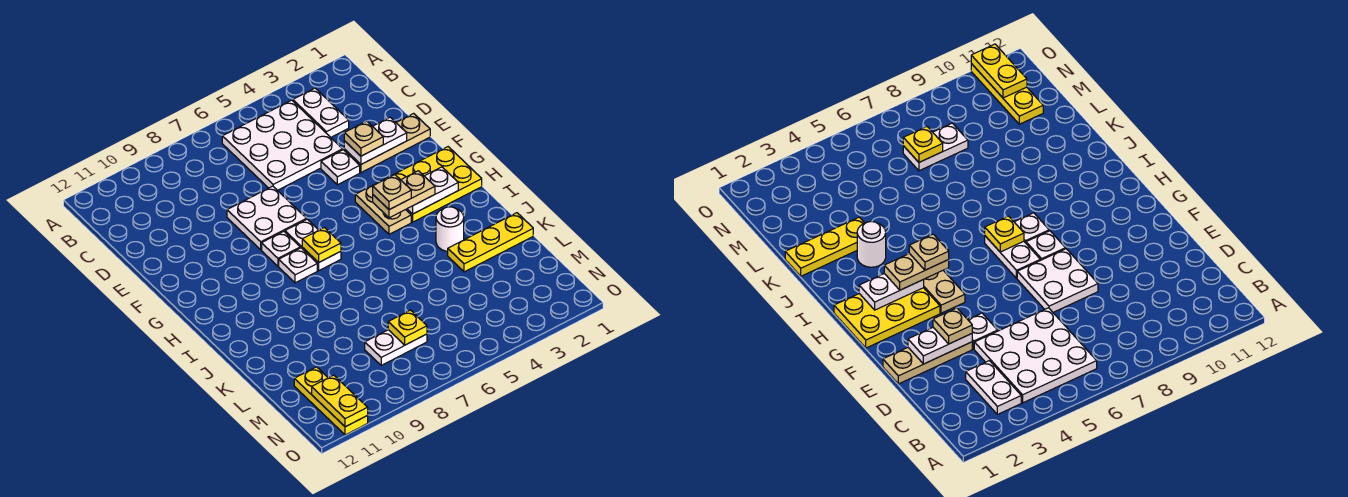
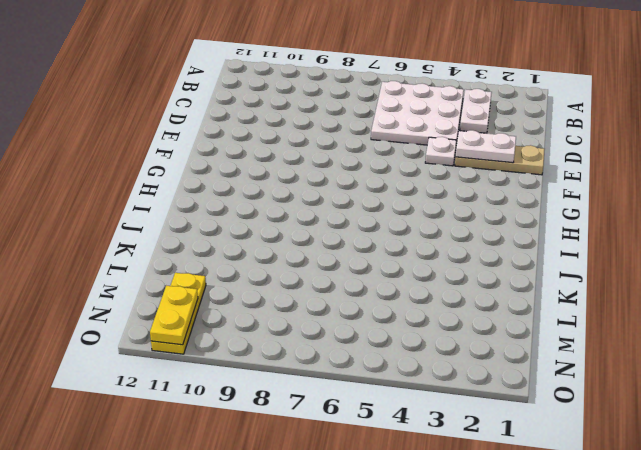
none -> white 2x2 plate [227,186,307,250]
none -> yellow 2x3 plate [380,147,482,222]
none -> tan 1x2 plate [355,183,411,234]

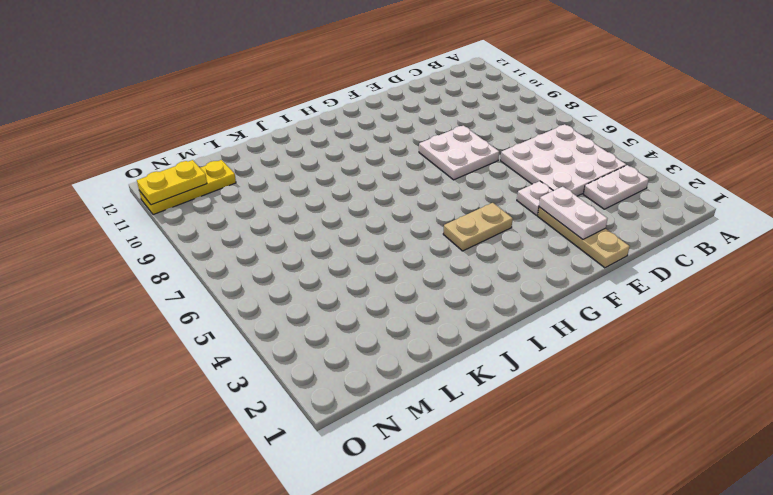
none -> yellow 2x3 plate [380,147,482,222]
none -> white 1x2 plate [285,219,341,271]
none -> white 1x1 plate [262,231,300,266]

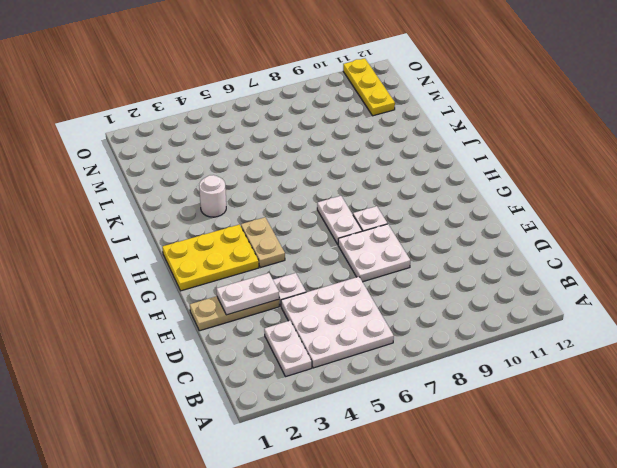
none -> white 1x1 plate [279,248,317,283]
none -> yellow 1x3 plate [448,213,533,272]
none -> white 1x2 plate [365,330,427,365]

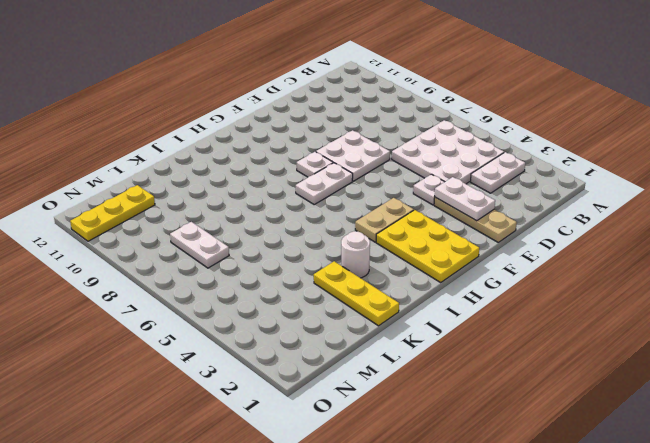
none -> white 1x1 plate [279,248,317,283]
none -> white 1x2 plate [407,167,458,214]
none -> yellow 1x1 plate [302,228,341,263]

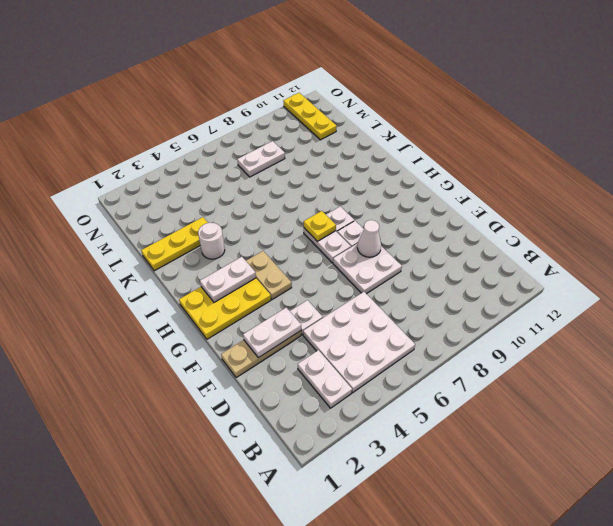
white 1x1 cone [357,220,381,257] -> none
none -> yellow 1x1 plate [388,310,427,345]
none -> yellow 1x2 plate [312,375,368,427]
none -> tan 1x1 plate [344,121,383,156]

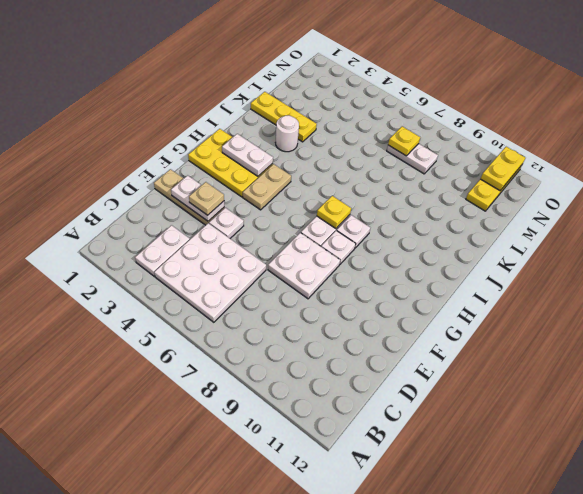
none -> tan 1x2 plate [373,171,435,218]
none -> tan 1x1 plate [373,175,411,210]

